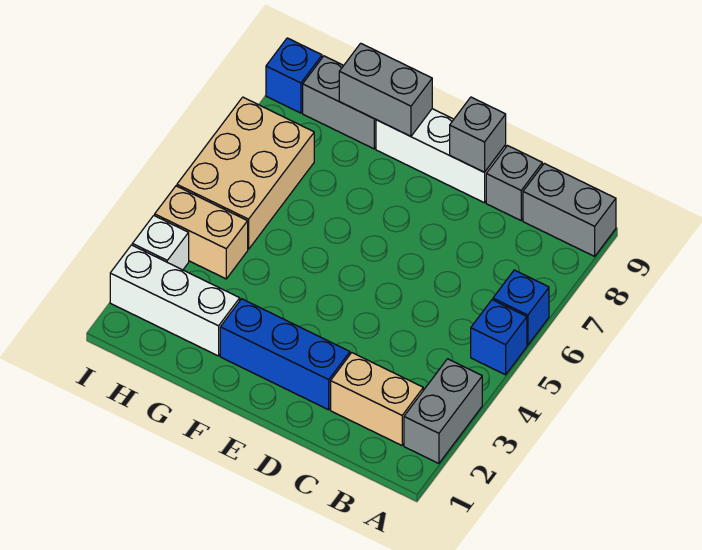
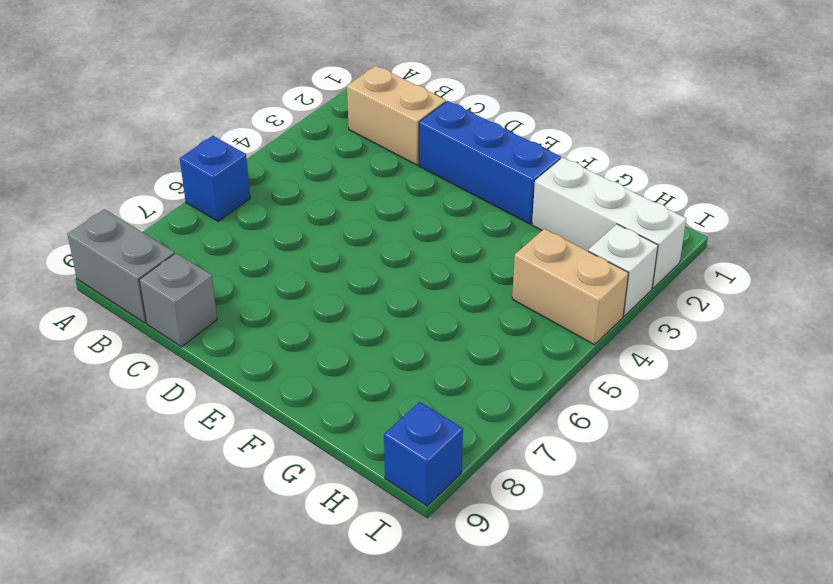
none -> grey 1x2 brick [404,359,482,464]
none -> blue 1x1 brick [471,300,527,375]
none -> white 1x3 brick [376,109,506,203]

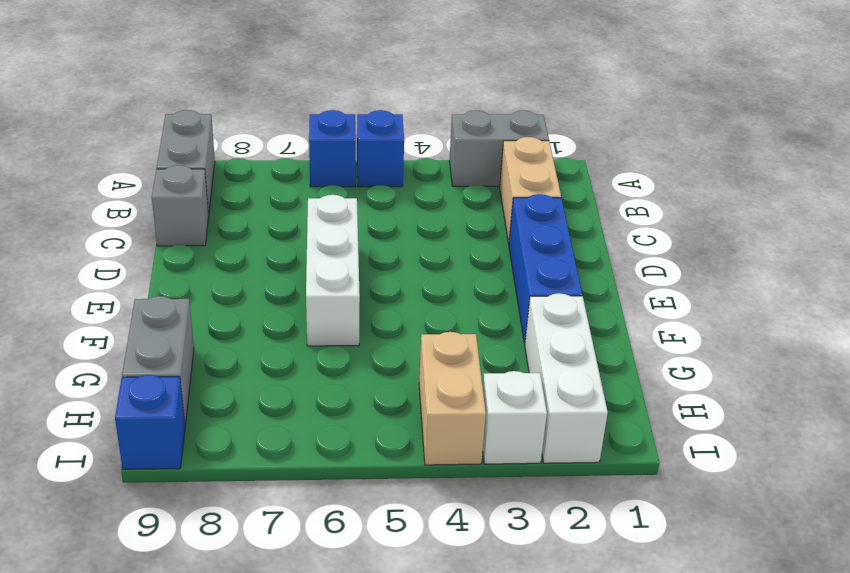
white 1x3 brick [306,195,360,346] -> white 1x3 brick moved to [376,109,506,203]
none -> tan 2x3 brick [177,97,314,249]
none -> grey 1x1 brick [450,97,506,172]
none -> grey 1x2 brick [339,43,432,136]

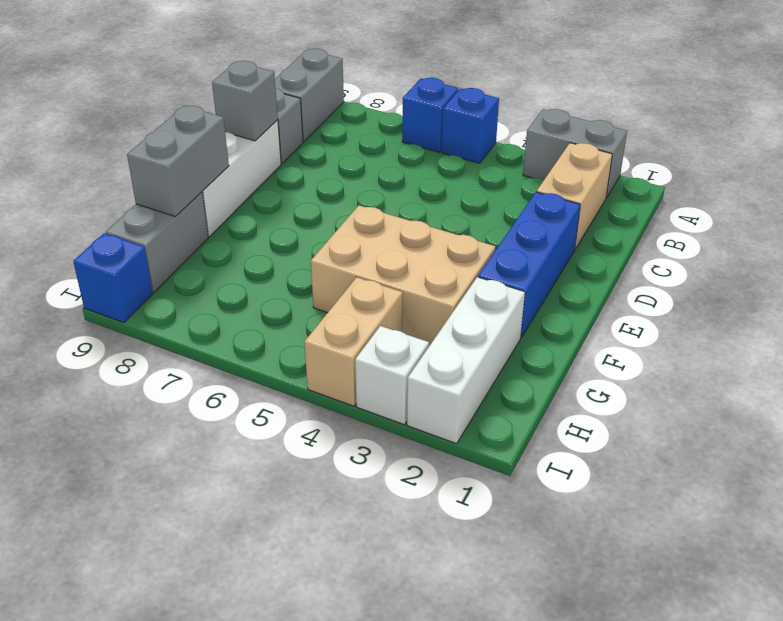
tan 2x3 brick [311,206,495,346] -> tan 2x3 brick moved to [177,97,314,249]

